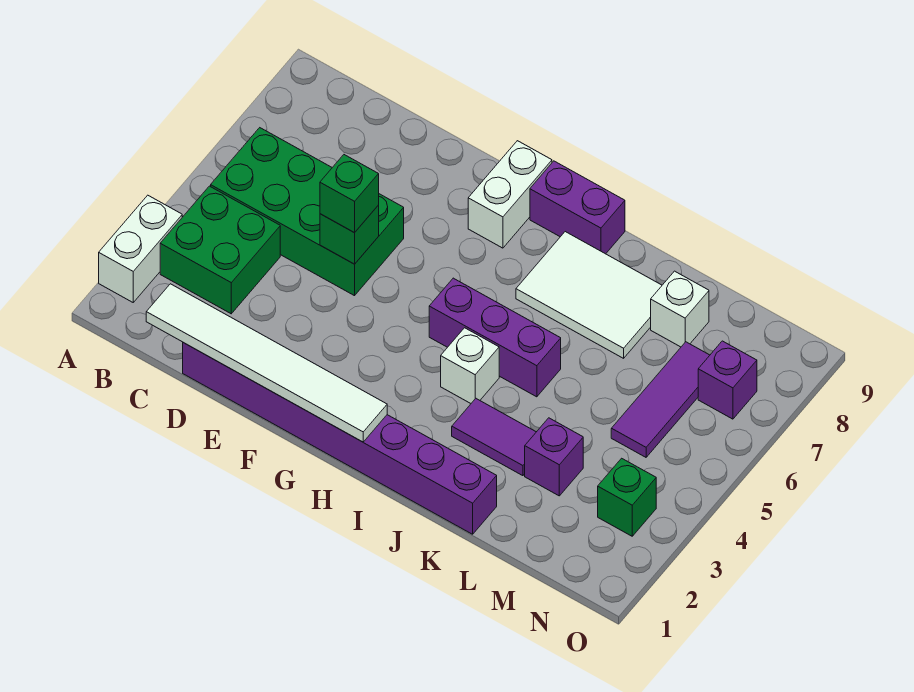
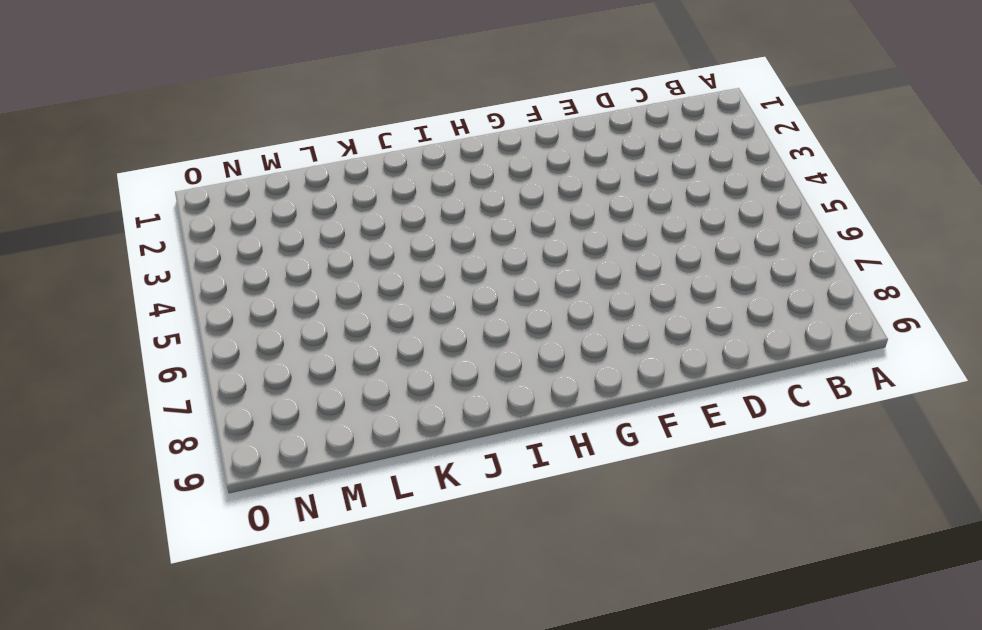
none -> white 1x2 brick [99,195,182,302]
none -> green 2x2 brick [160,186,280,314]
none -> green 2x4 brick [211,128,404,296]

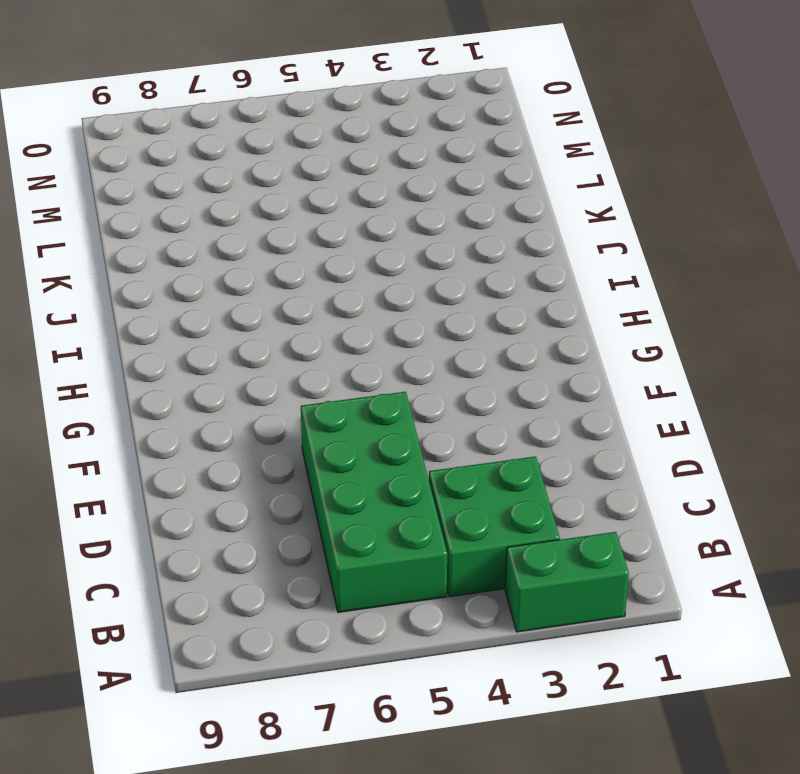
green 1x2 brick [505,532,629,632] -> white 1x2 brick [99,195,182,302]
none -> purple 1x8 brick [183,343,497,534]
none -> white 1x2 brick [468,141,552,248]
none -> purple 1x3 brick [429,278,561,397]

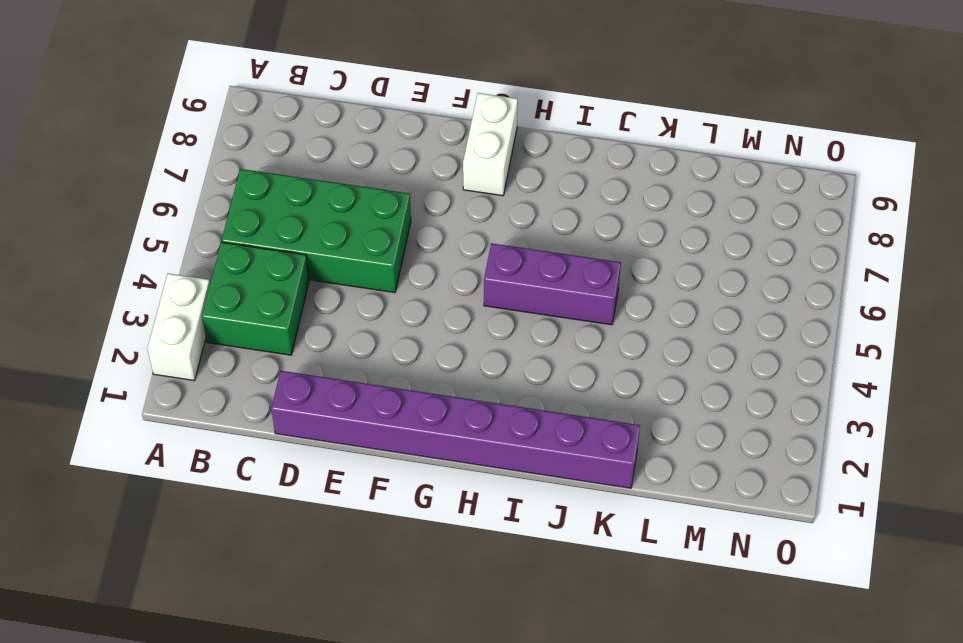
none -> purple 1x2 brick [530,161,625,254]
none -> white 1x1 brick [441,328,499,403]
none -> white 2x3 tile [516,232,662,358]

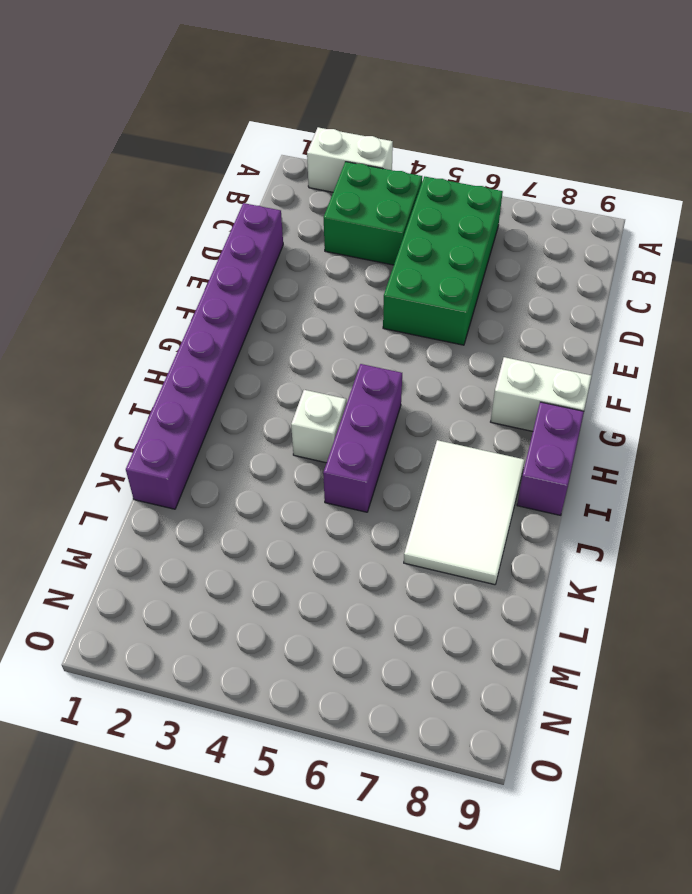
none -> purple 1x2 tile [452,399,536,476]
none -> purple 1x1 brick [525,418,583,496]
none -> white 1x1 brick [651,271,709,347]

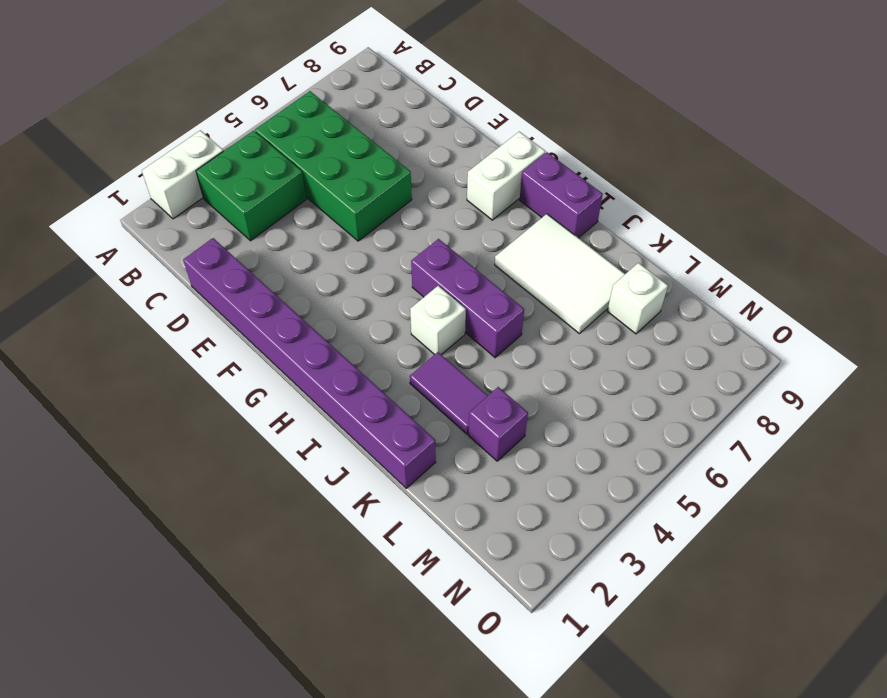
none -> purple 1x3 tile [611,342,710,457]
none -> green 1x1 brick [598,458,656,536]
none -> purple 1x1 brick [698,341,757,419]

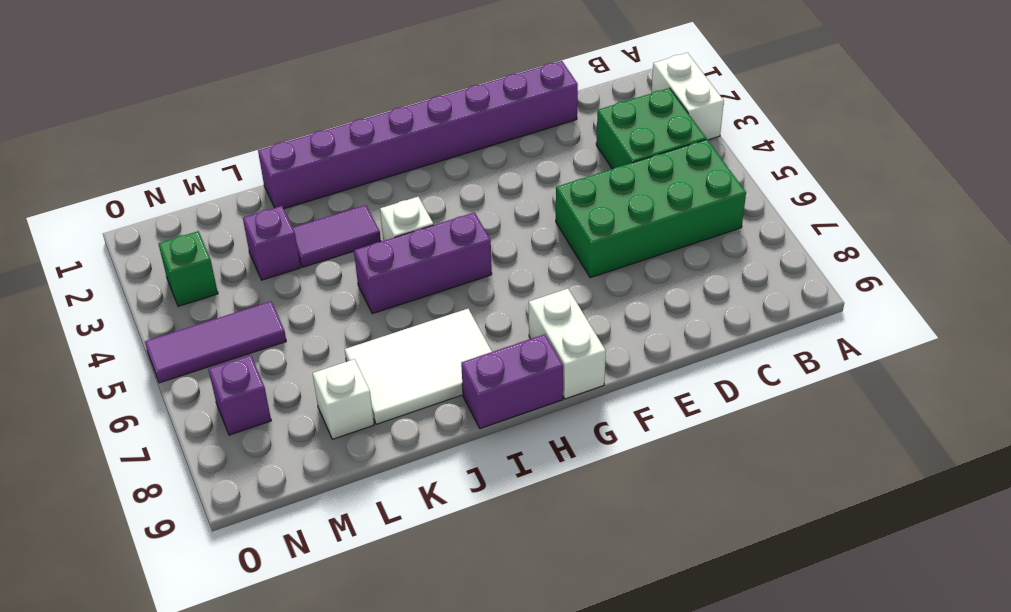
purple 1x3 tile [145,301,286,383] -> purple 1x3 tile turned to [611,342,710,457]
none -> white 1x6 tile [146,284,387,442]
none -> green 1x1 brick [320,205,379,264]
none -> green 1x1 brick [320,155,379,233]

